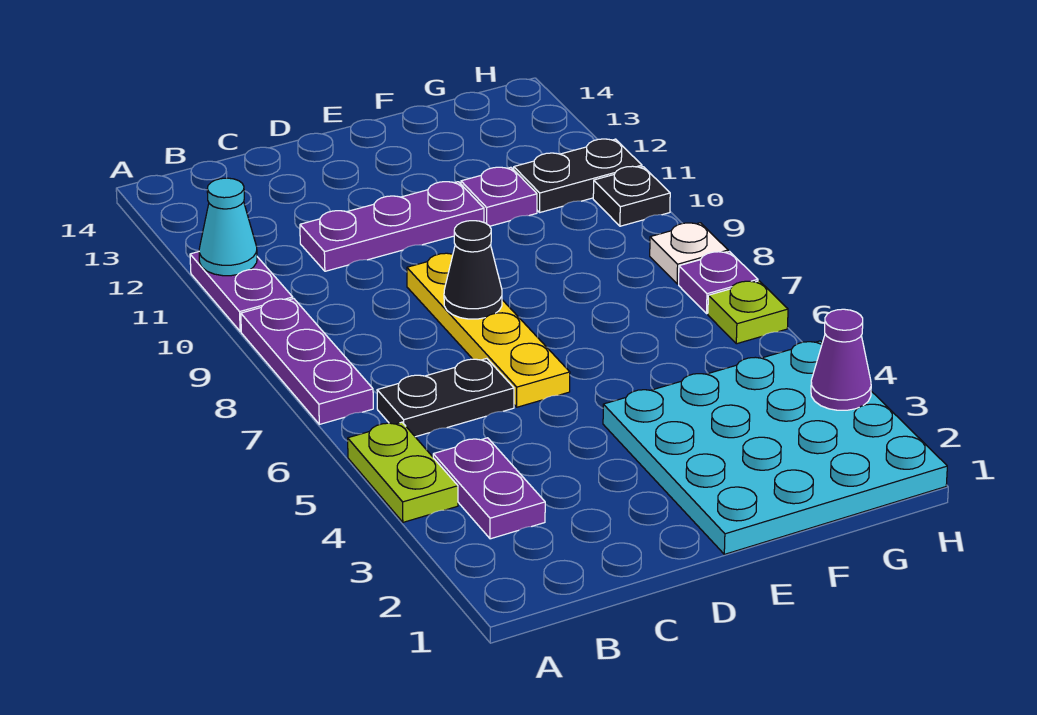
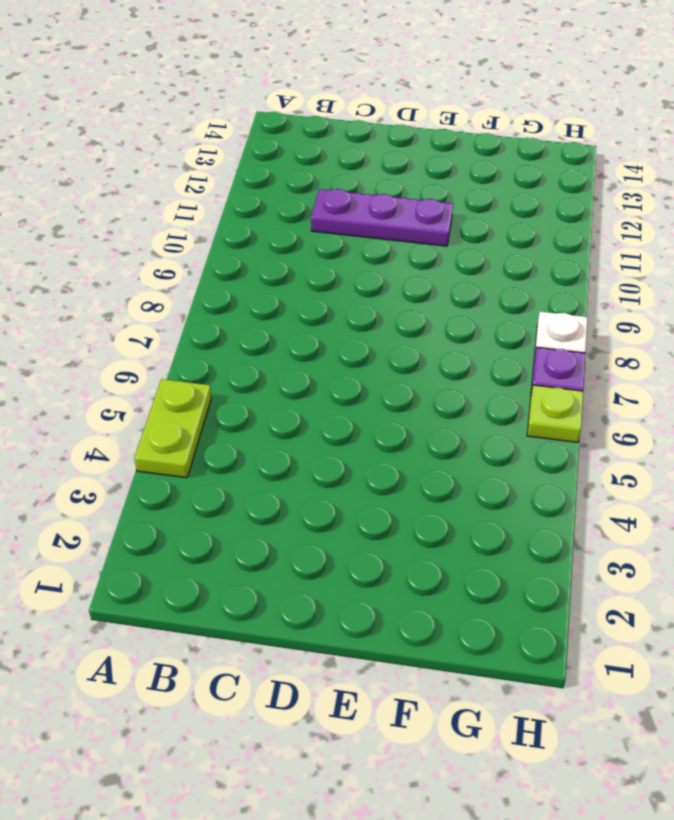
none -> purple 1x3 plate [241,299,373,424]
none -> purple 1x2 plate [190,252,293,331]
none -> purple 1x2 plate [433,438,545,539]

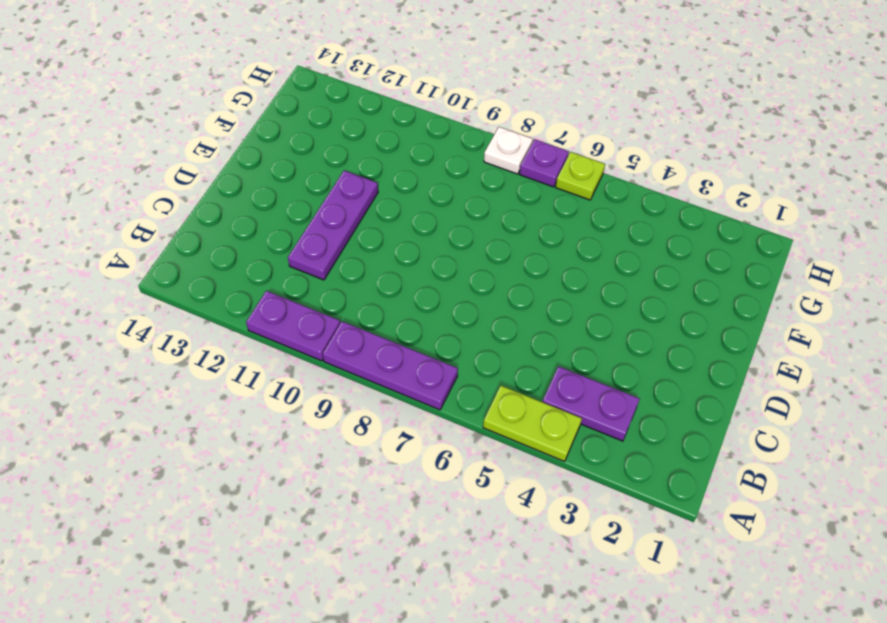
none -> black 1x2 plate [377,358,514,437]
none -> yellow 1x4 plate [407,253,570,407]
none -> cyan 4x4 plate [603,341,947,554]

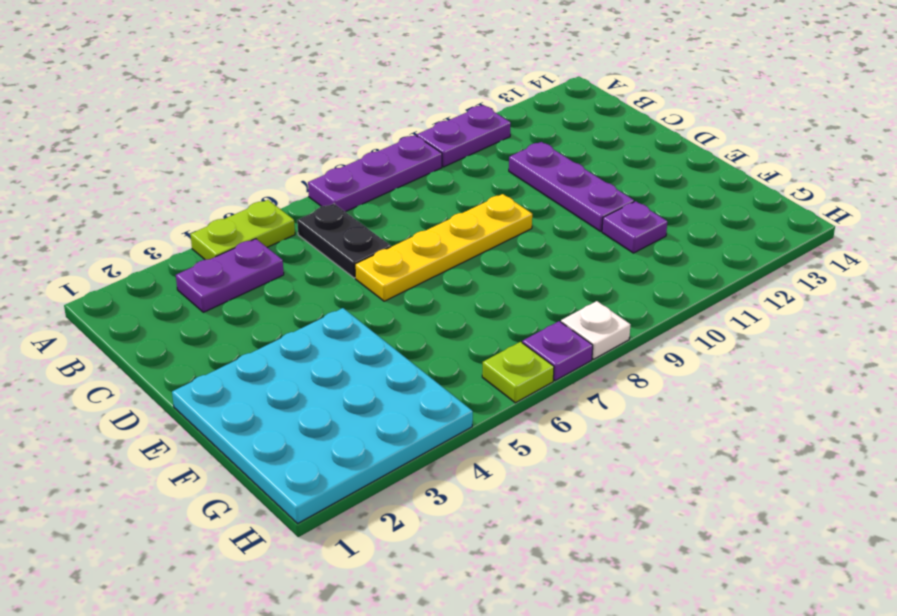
none -> black 1x2 plate [514,139,642,212]
none -> black 1x1 plate [593,166,670,226]
none -> cyan 1x1 cone [199,178,257,276]

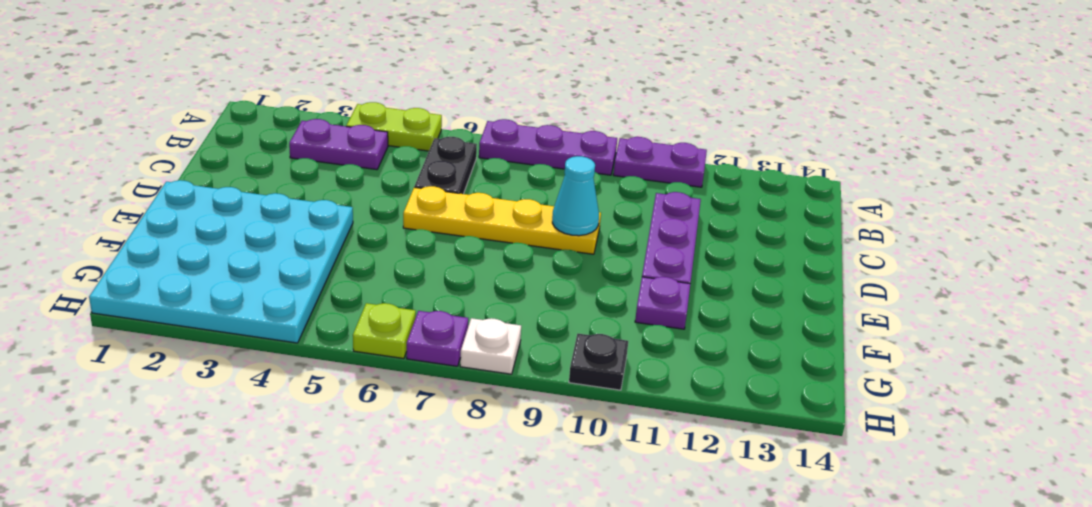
cyan 1x1 cone [552,156,599,236] -> cyan 1x1 cone moved to [199,178,257,276]
none -> black 1x2 plate [514,139,642,212]
none -> black 1x1 cone [444,221,502,319]
none -> purple 1x1 cone [811,309,871,410]

